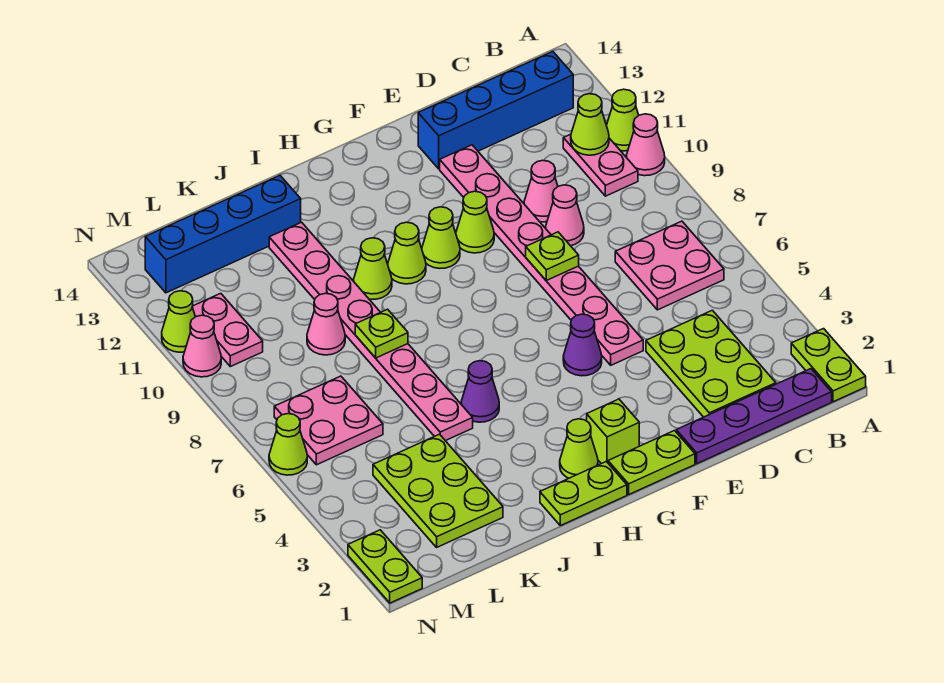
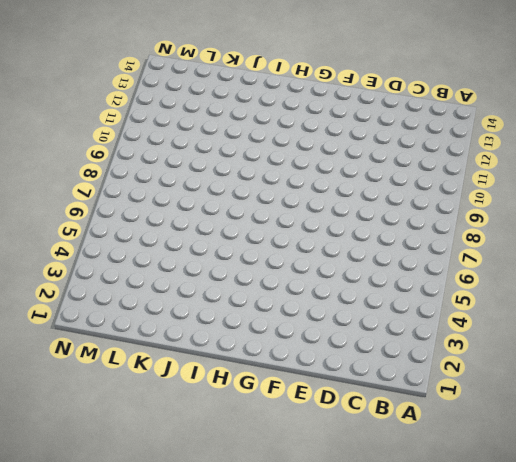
none -> lime 1x2 plate [791,329,866,402]
none -> pink 1x1 cone [626,114,665,176]
none -> lime 1x1 cone [607,89,639,151]
none -> purple 1x4 plate [676,369,832,464]

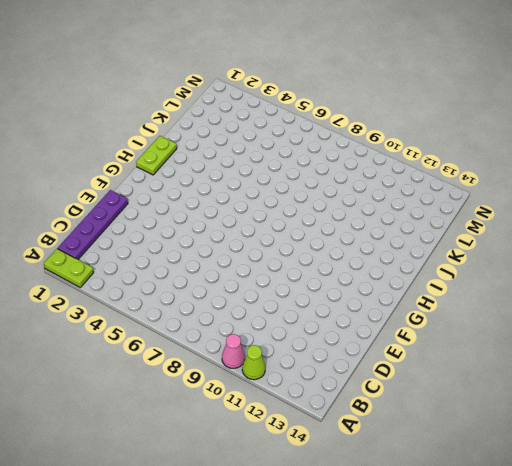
none -> pink 2x2 plate [615,221,724,310]
none -> pink 1x2 plate [563,134,638,196]
none -> blue 1x4 brick [418,52,573,169]
none -> lime 2x3 plate [646,310,776,417]

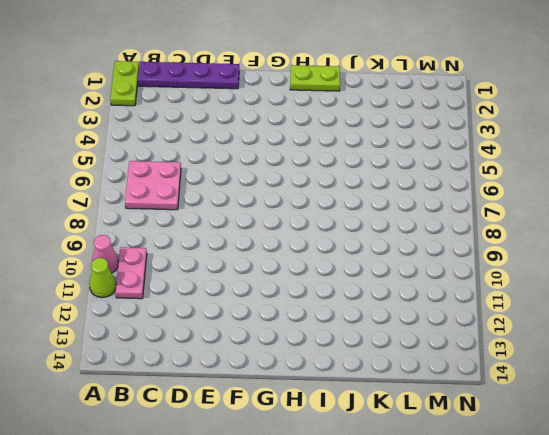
none -> blue 1x4 brick [418,52,573,169]
none -> lime 2x3 plate [646,310,776,417]
none -> pink 1x1 cone [546,185,584,246]
none -> pink 1x1 cone [524,160,558,222]

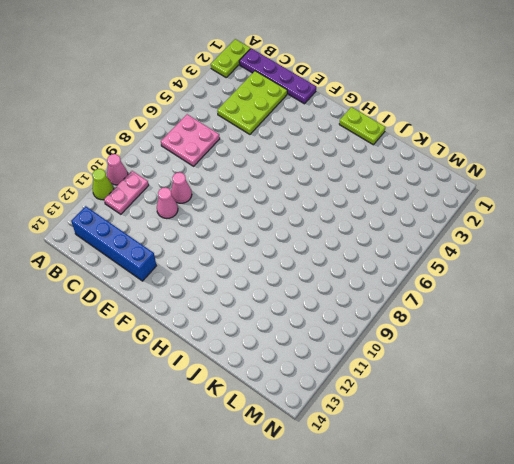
none -> pink 1x8 plate [440,145,643,365]
none -> lime 1x2 plate [608,431,695,494]
none -> purple 1x1 cone [563,314,602,376]
none -> lime 1x1 cone [456,191,494,253]

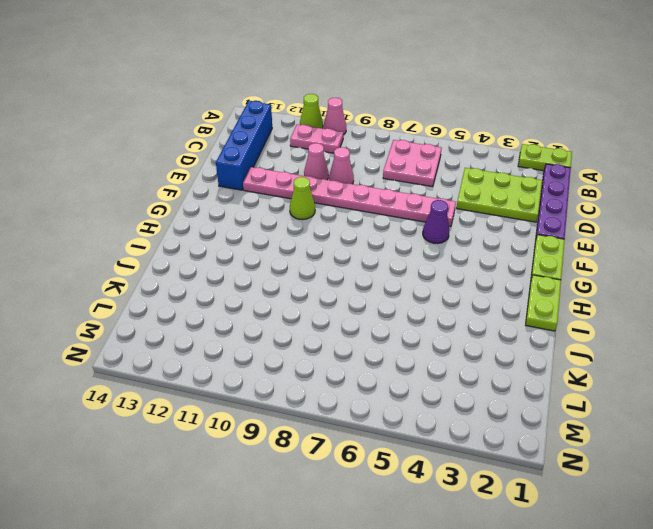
none -> lime 1x1 brick [587,399,639,464]
none -> lime 1x1 cone [422,207,460,268]
none -> lime 1x1 cone [560,419,598,478]
none -> lime 1x1 cone [388,222,426,284]

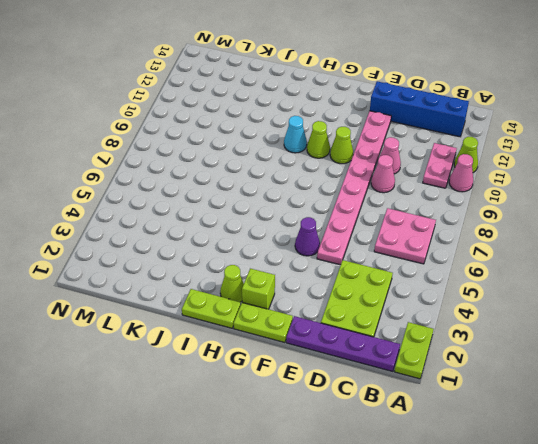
cyan 1x1 cone [284,116,307,153] -> lime 1x1 cone [388,222,426,284]
none -> purple 1x1 cone [461,361,499,422]
none -> lime 1x1 cone [354,238,392,299]
none -> pink 1x8 plate [269,222,473,441]
none -> blue 1x4 brick [145,176,301,293]

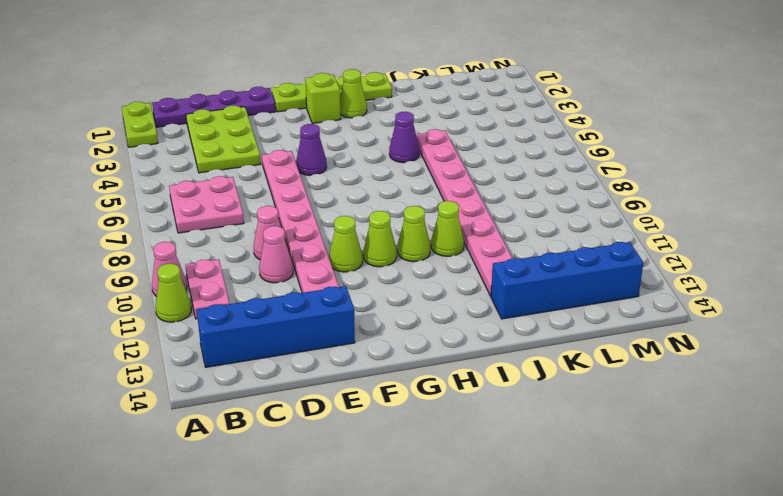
none -> lime 2x3 plate [373,434,503,547]
none -> pink 1x1 cone [307,293,345,355]
none -> pink 2x2 plate [274,376,383,465]
none -> pink 1x2 plate [192,293,263,367]

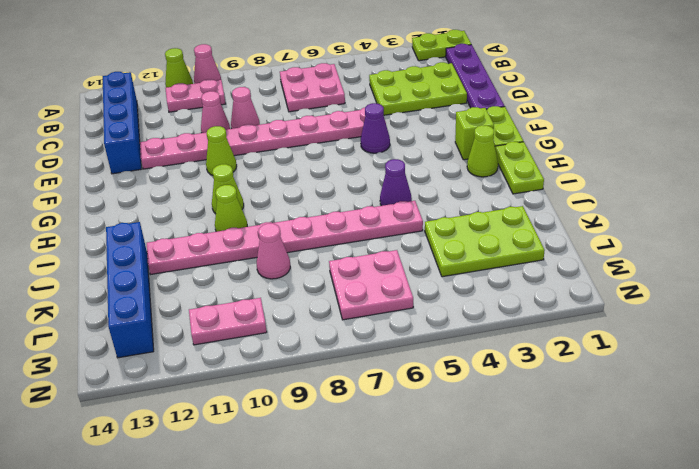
none -> lime 1x1 cone [422,207,460,268]
none -> lime 1x2 plate [348,530,422,603]
none -> lime 1x1 cone [269,414,307,475]
none -> pink 1x1 cone [183,315,221,377]

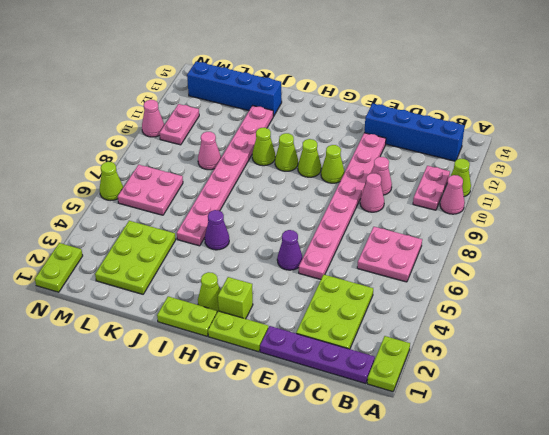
none -> lime 1x1 cone [162,291,195,352]
none -> lime 1x1 cone [571,94,609,155]
none -> lime 1x1 plate [526,232,579,280]
none -> lime 1x1 plate [355,309,408,358]

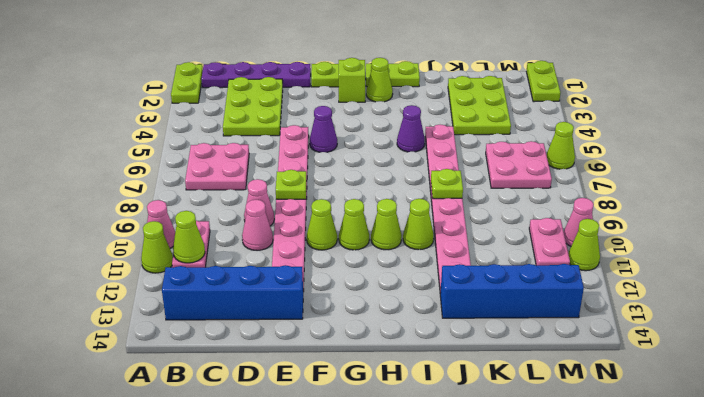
none -> pink 1x1 cone [307,293,345,355]

